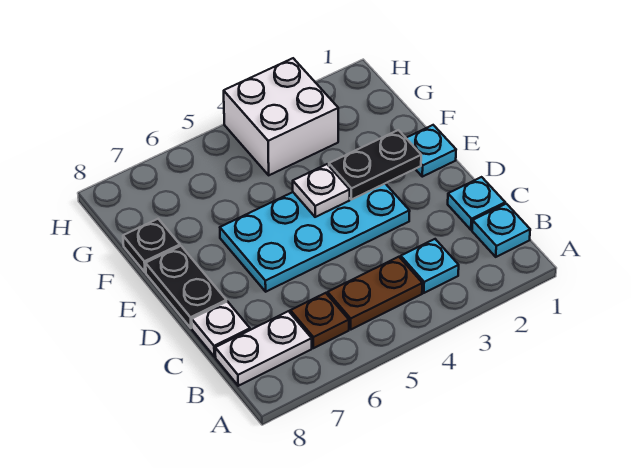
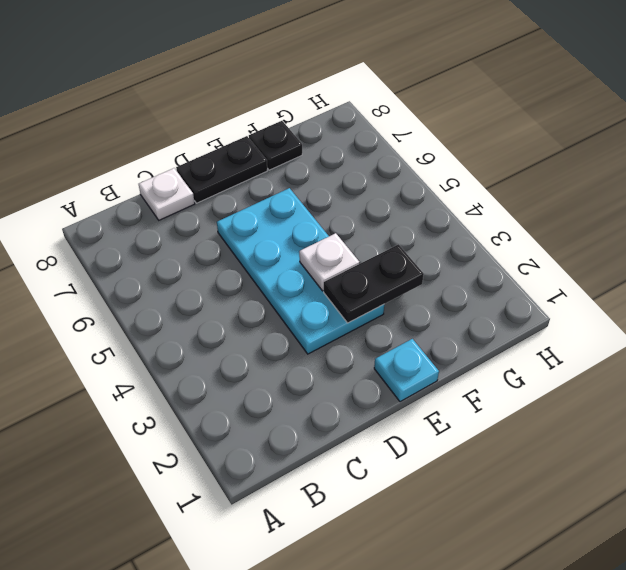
black 1x2 plate [324,244,424,323] -> black 1x2 plate turned to [329,130,421,200]
none -> cyan 1x1 plate [472,204,530,257]
none -> cyan 1x1 plate [401,239,459,293]
none -> brown 1x2 plate [328,257,422,329]

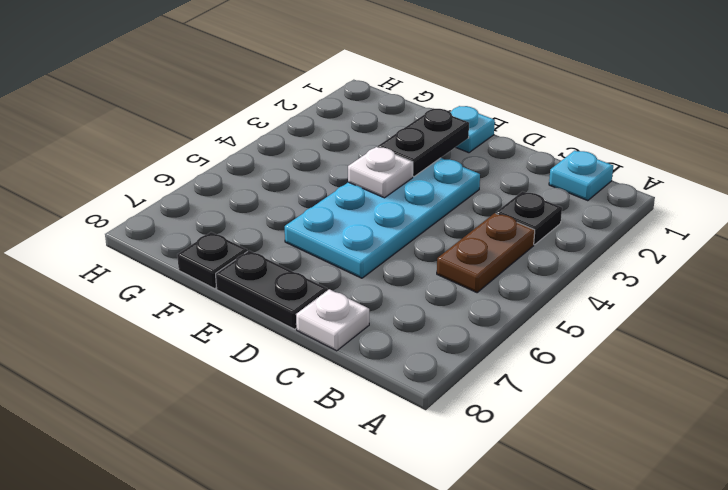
black 1x1 plate [496,191,562,245] -> cyan 1x1 plate [401,239,459,293]
none -> brown 1x1 plate [290,293,349,348]
none -> white 1x2 plate [215,311,312,386]
none -> cyan 1x1 plate [448,177,505,230]

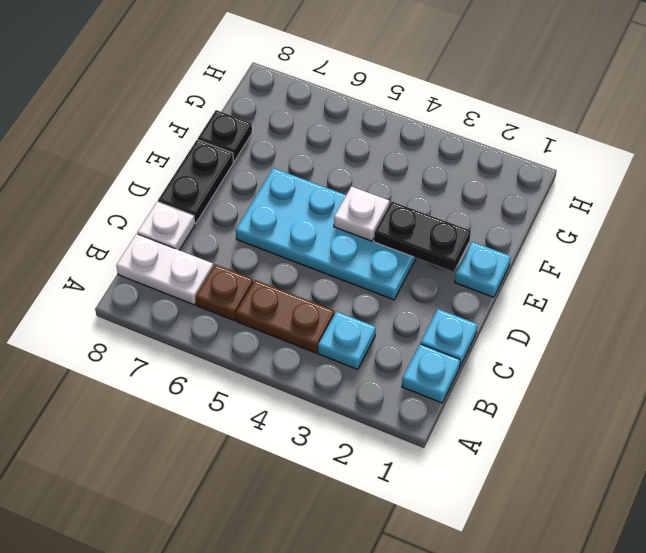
none -> white 2x2 brick [224,58,338,175]

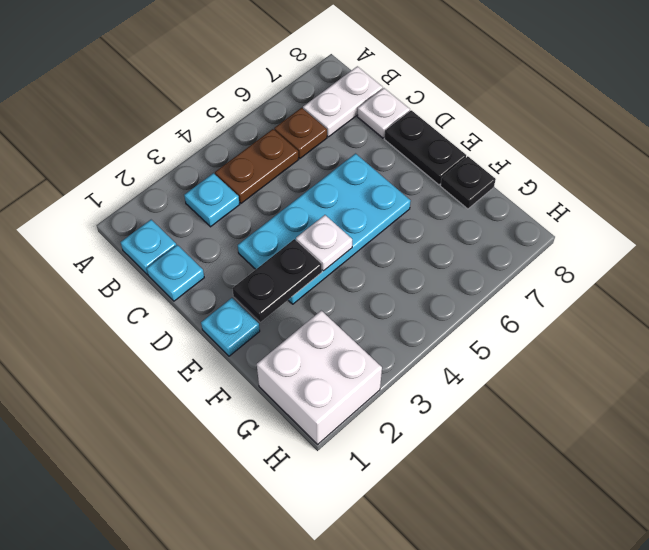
white 2x2 brick [257,311,382,444] -> white 2x2 brick moved to [224,58,338,175]

